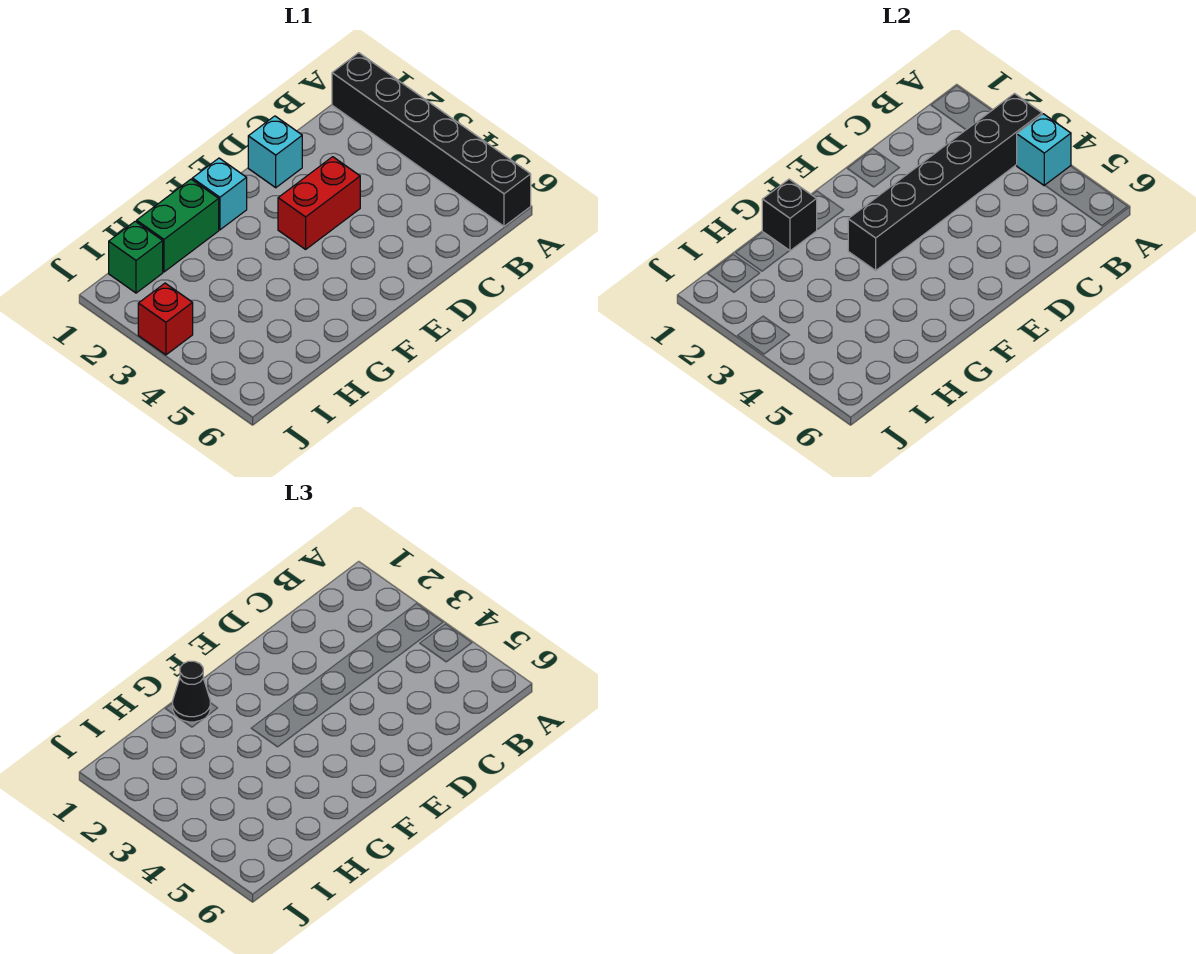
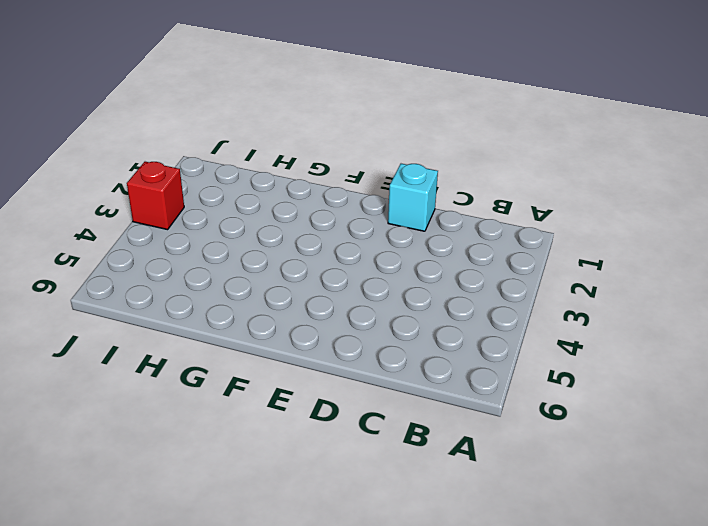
none -> black 1x6 brick [332,53,531,226]
none -> red 1x2 brick [278,157,360,249]

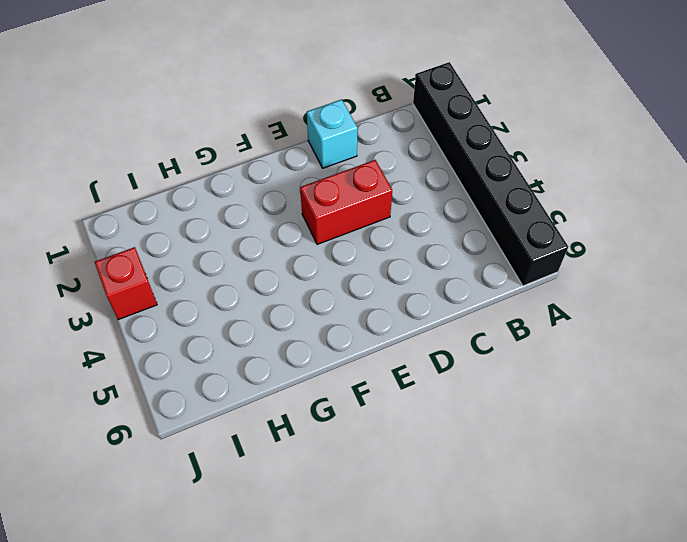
none -> cyan 1x1 brick [192,158,247,230]
none -> green 1x2 brick [137,179,219,272]

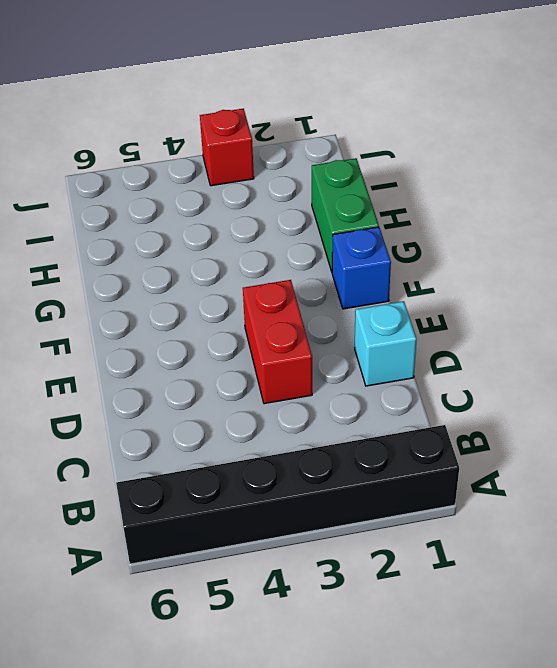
blue 1x1 brick [332,227,391,309] -> cyan 1x1 brick [192,158,247,230]
none -> green 1x1 brick [109,221,163,293]
none -> black 1x6 brick [848,94,1042,270]

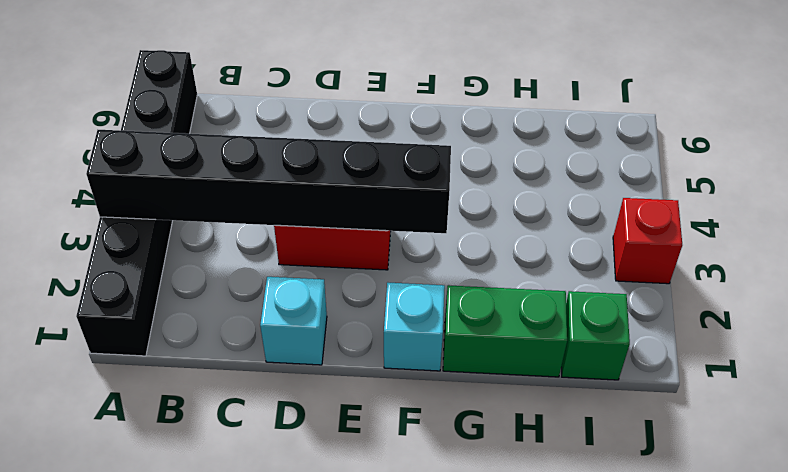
none -> cyan 1x1 brick [1016,114,1071,185]
none -> black 1x1 brick [762,179,817,251]

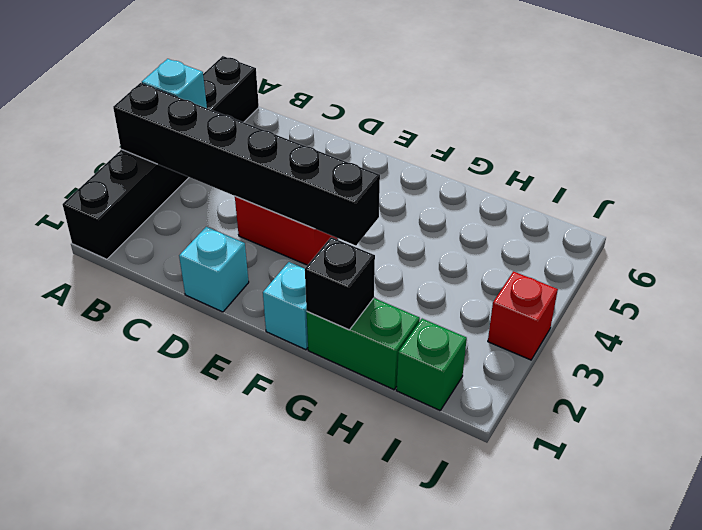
none -> black 1x1 cone [173,661,210,722]

